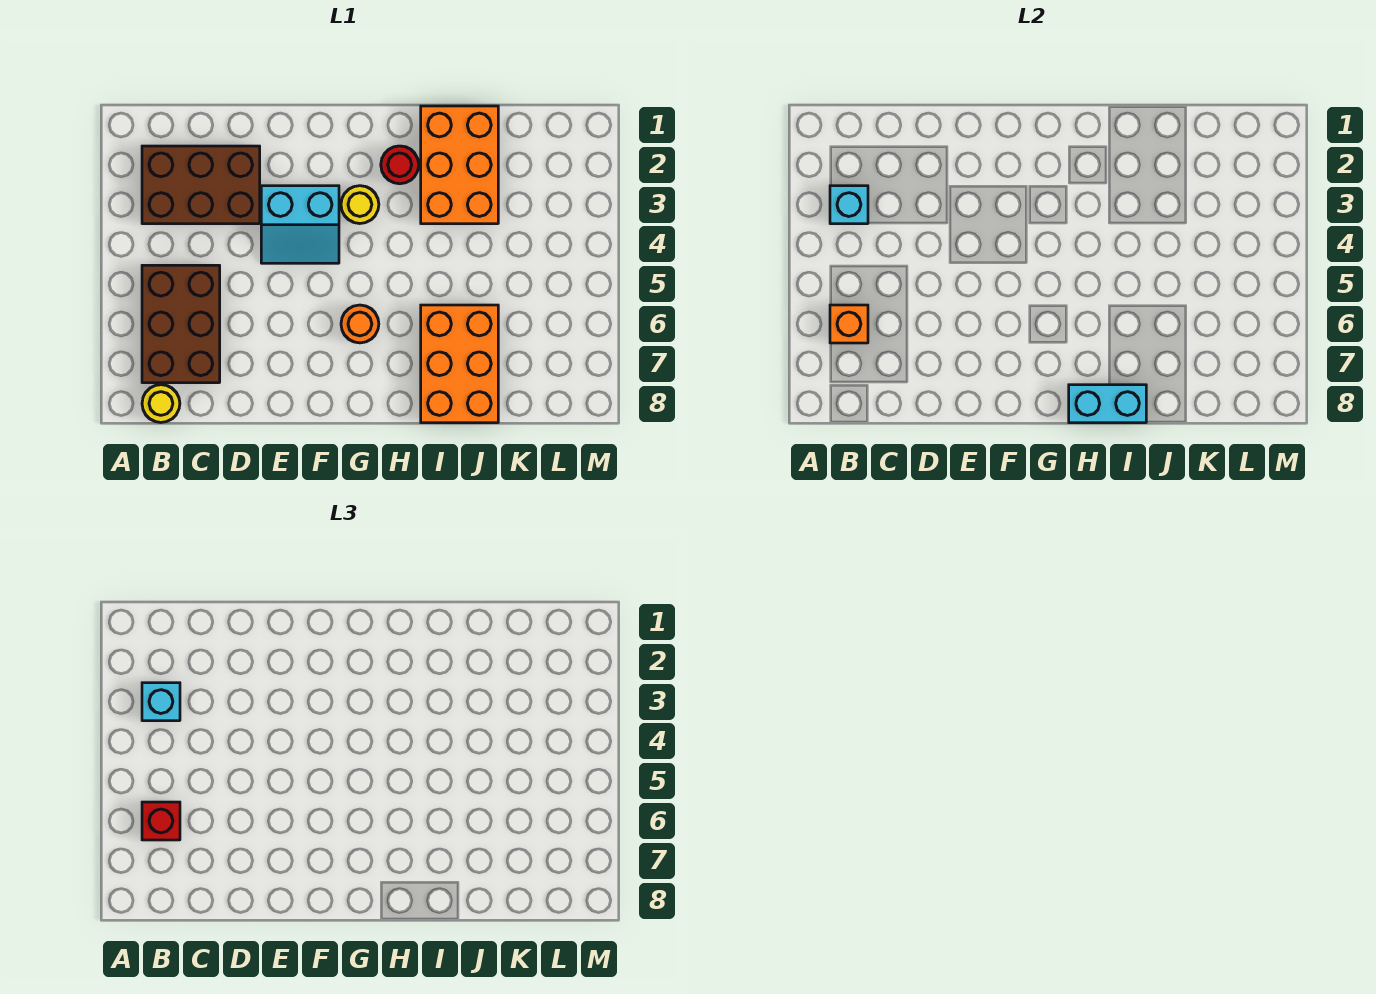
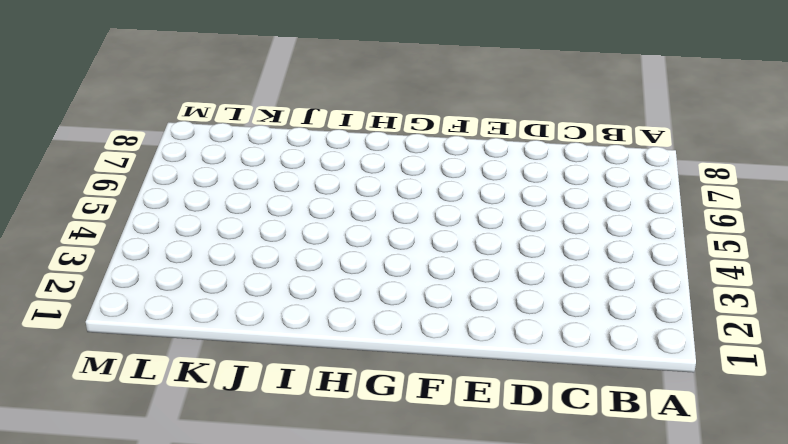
none -> brown 2x3 brick [142,146,260,224]
none -> brown 2x3 brick [142,265,220,383]
none -> yellow 1x1 round brick [142,385,180,422]

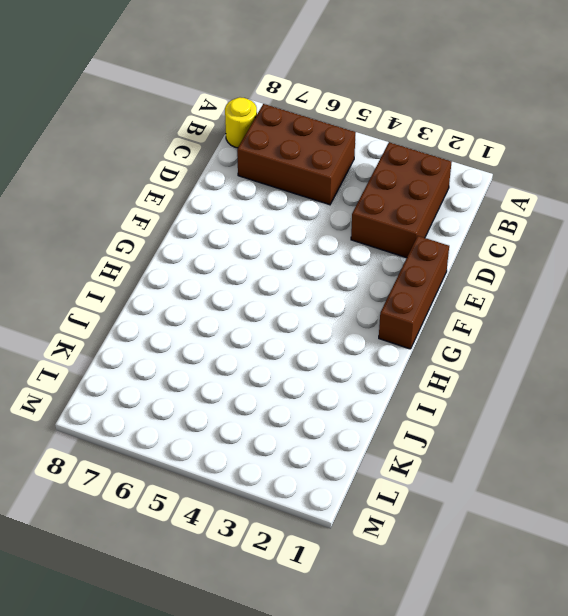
brown 1x3 brick [379,236,449,349] -> none
none -> cyan 2x2 slope [261,186,339,263]
none -> yellow 1x1 round brick [341,186,379,224]
none -> orange 1x1 round brick [341,305,379,343]

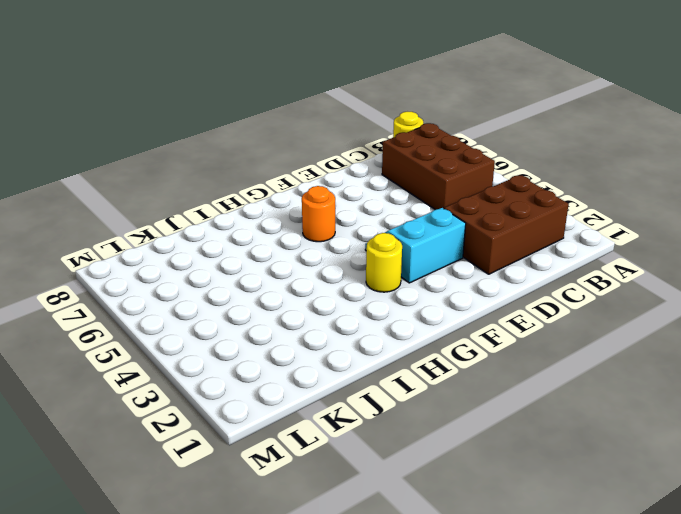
none -> red 1x1 round brick [381,146,419,184]
none -> orange 2x3 brick [421,106,498,224]
none -> orange 2x3 brick [421,305,498,423]

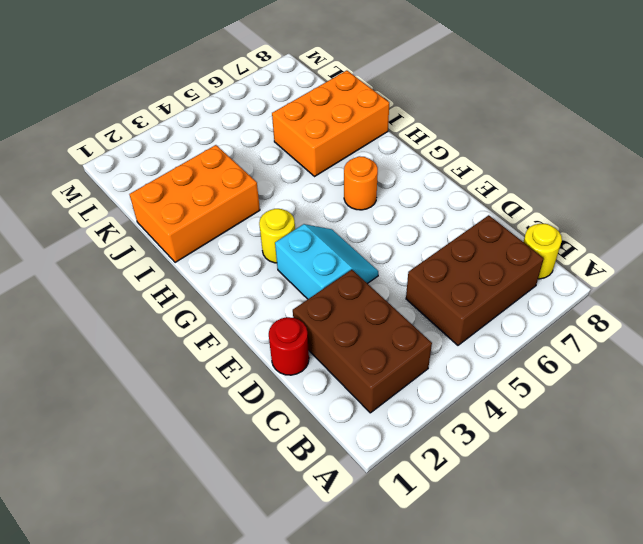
red 1x1 round brick [269,317,309,375] -> red 1x1 round brick moved to [381,146,419,184]
none -> cyan 1x1 brick [830,186,868,224]
none -> orange 1x1 brick [830,305,868,343]
none -> cyan 1x2 brick [1069,385,1146,423]

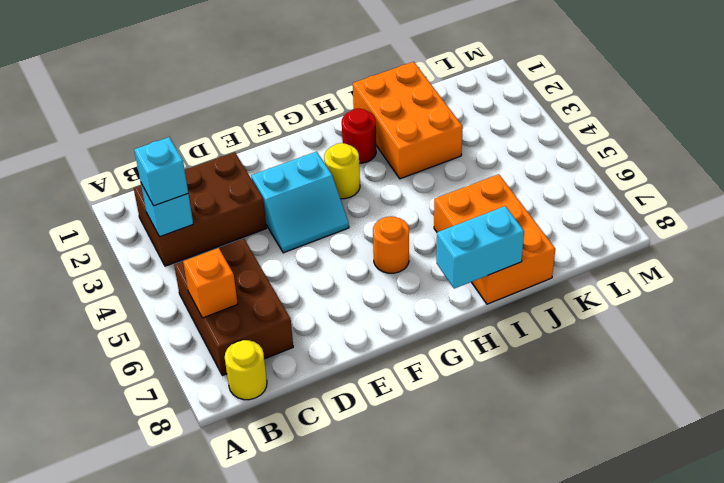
none -> red 1x1 brick [142,802,180,840]

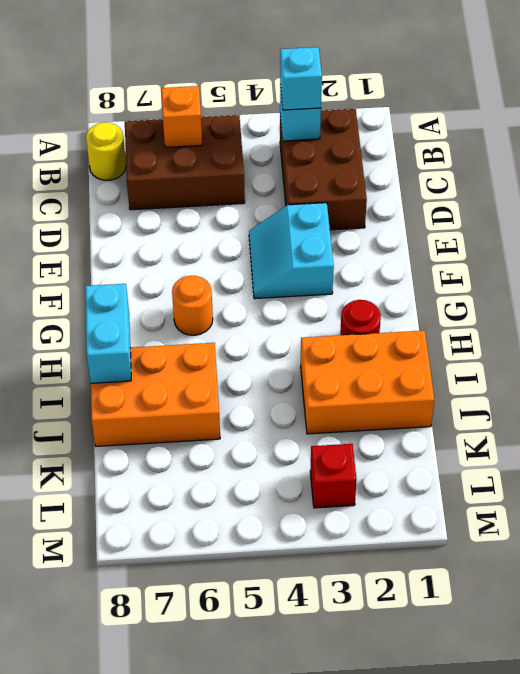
red 1x1 brick [310,444,357,508] -> red 1x1 brick moved to [142,802,180,840]
none -> yellow 1x1 round brick [341,186,379,224]

